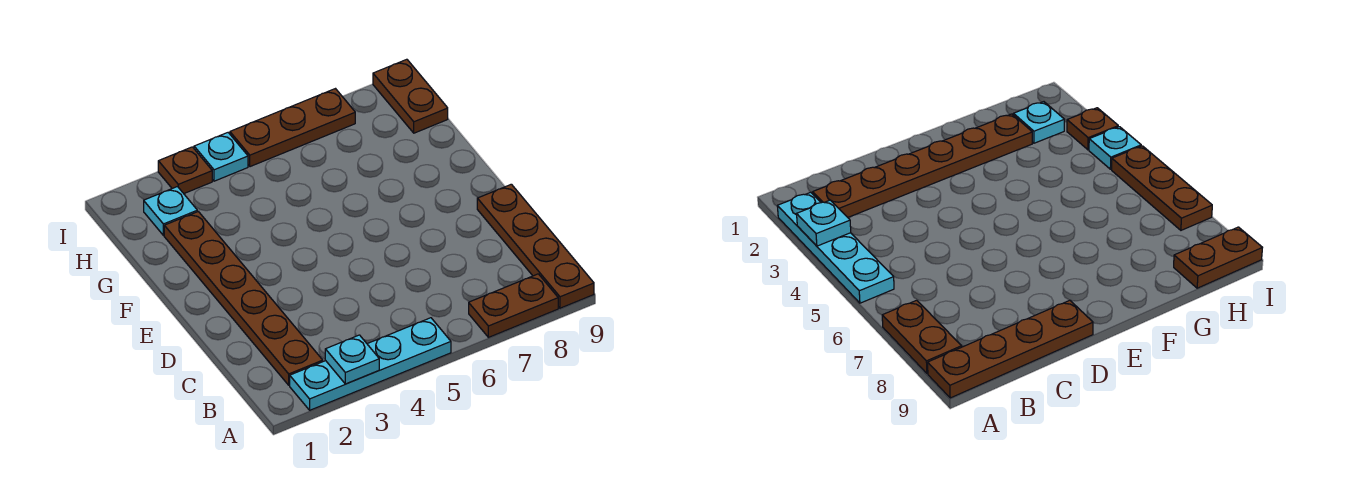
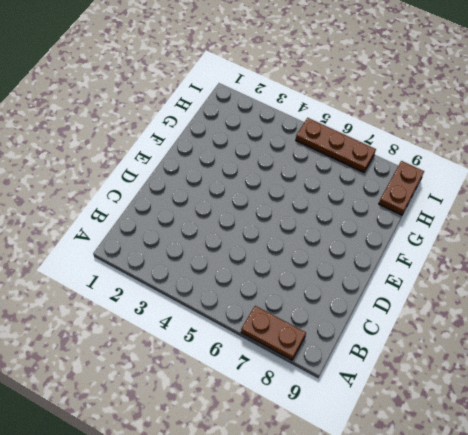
none -> cyan 1x4 plate [290,318,451,410]
none -> brown 1x4 plate [477,184,594,308]

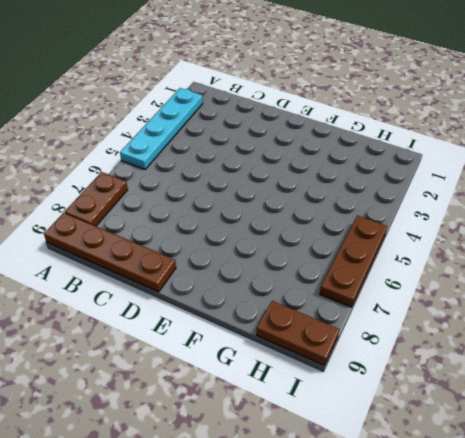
none -> brown 1x6 plate [164,212,323,385]
none -> cyan 1x1 plate [144,187,197,235]

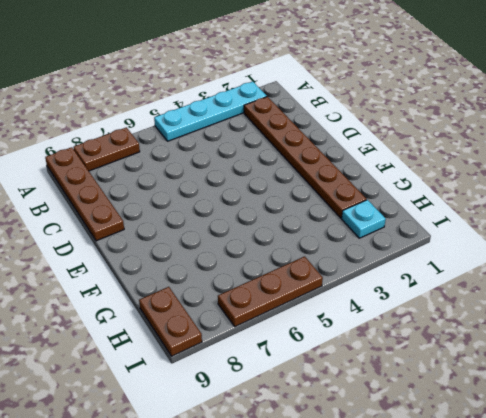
none -> brown 1x1 plate [158,147,212,193]
none -> cyan 1x1 plate [194,133,248,181]

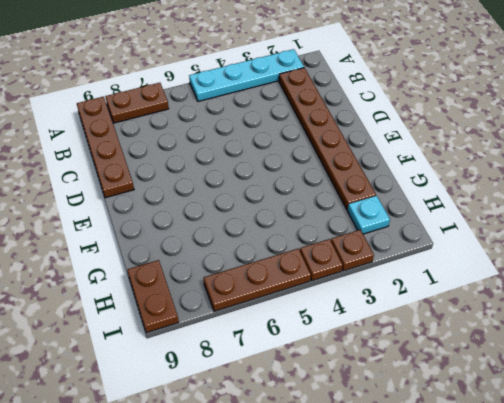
brown 1x1 plate [300,239,343,281] -> cyan 1x1 plate [194,133,248,181]
none -> cyan 1x1 plate [325,335,379,384]

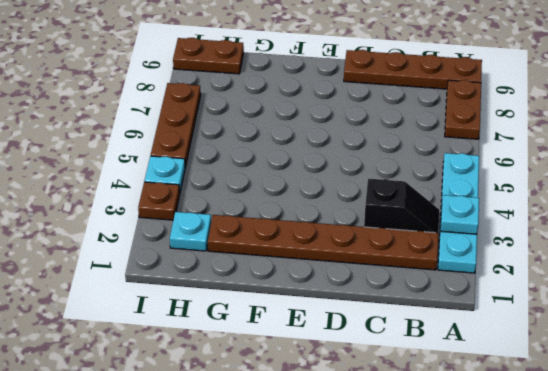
black 1x2 slope [364,179,439,233] -> none

